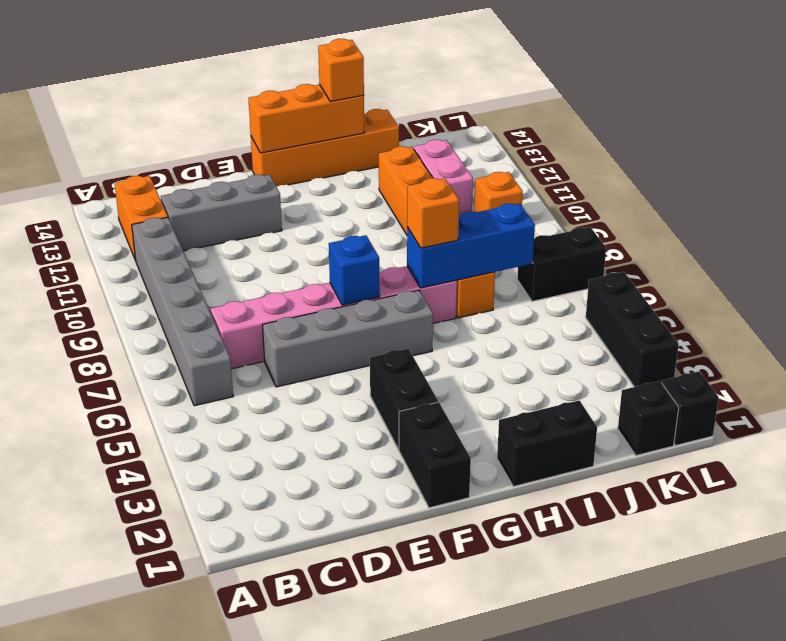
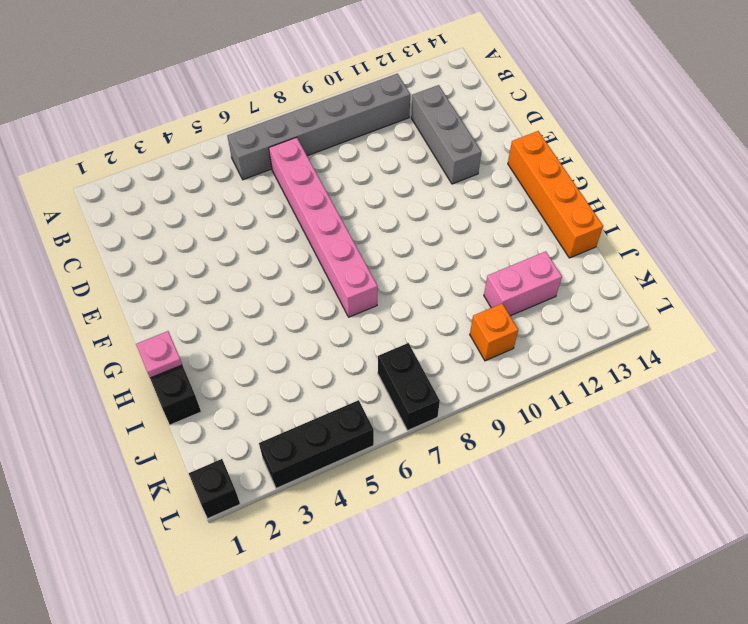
pink 1x1 plate [136,331,182,378] -> none
none -> orange 1x2 brick [115,176,168,261]
none -> grey 1x4 brick [263,290,433,387]
none -> black 1x2 brick [399,402,471,508]

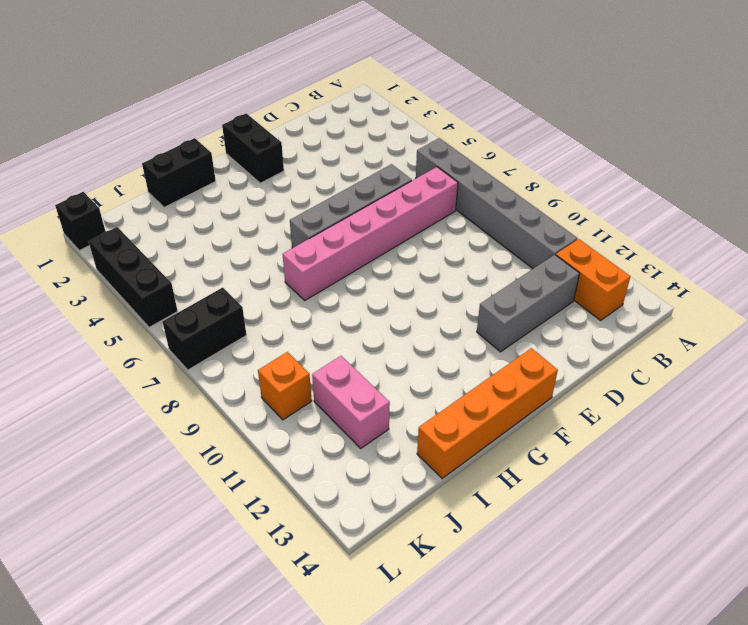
none -> black 1x2 brick [370,349,438,449]
none -> orange 1x6 brick [379,146,495,318]
none -> black 1x1 brick [618,381,679,455]

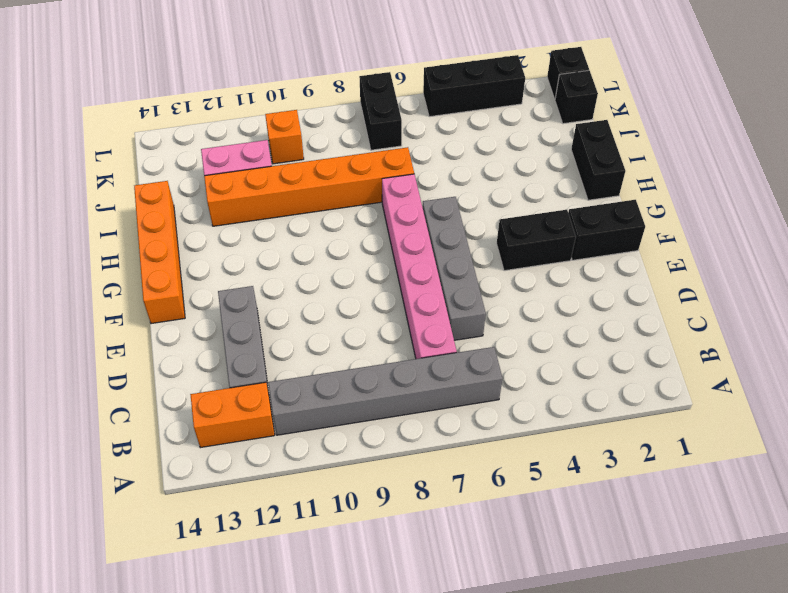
none -> blue 1x1 brick [329,235,380,305]
none -> orange 1x3 brick [248,84,364,153]
none -> blue 1x3 brick [407,203,535,288]

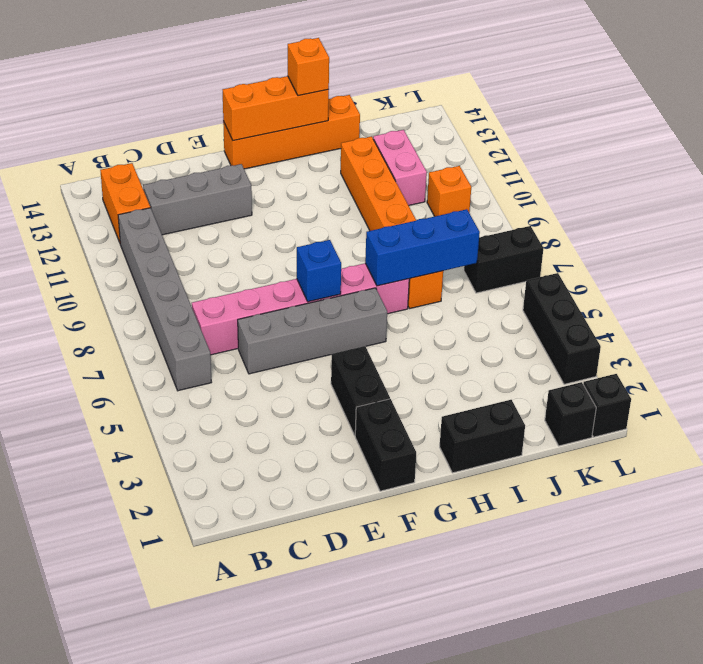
none -> orange 1x1 brick [407,178,459,248]

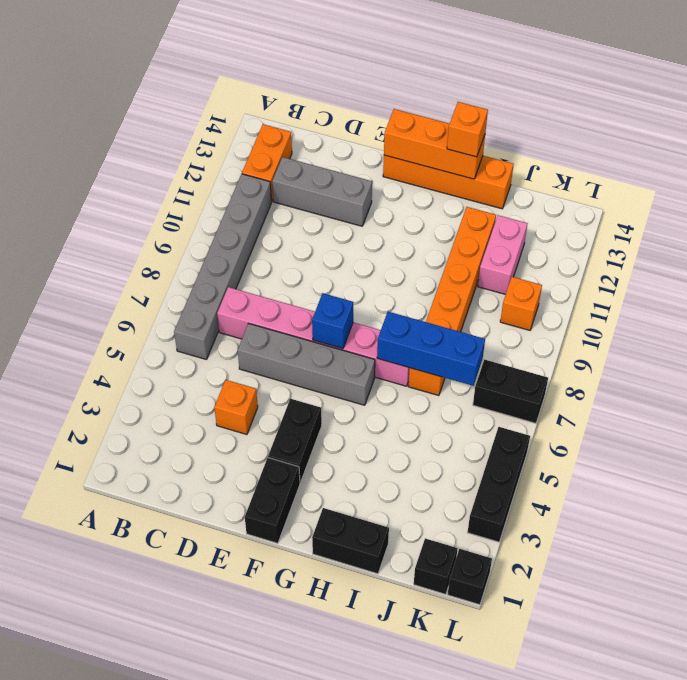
orange 1x1 brick [214,380,258,435] -> orange 1x1 brick moved to [407,178,459,248]

